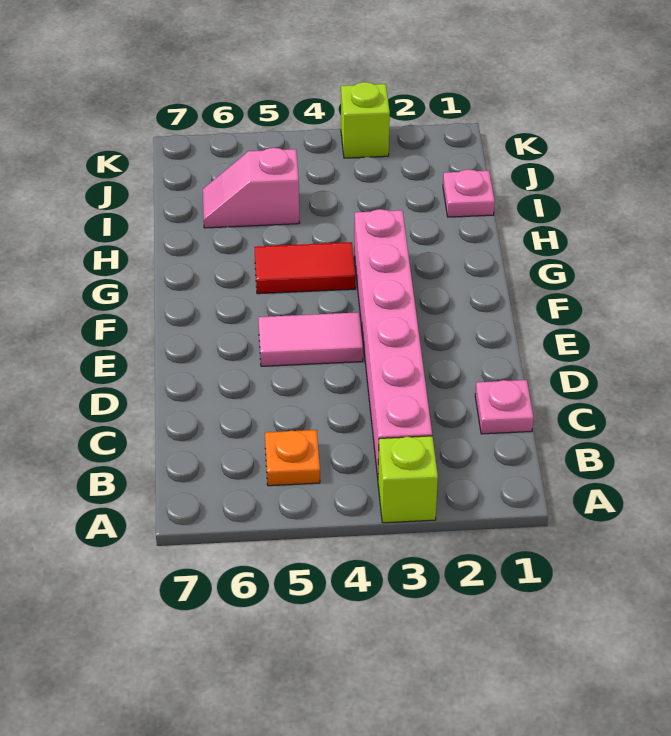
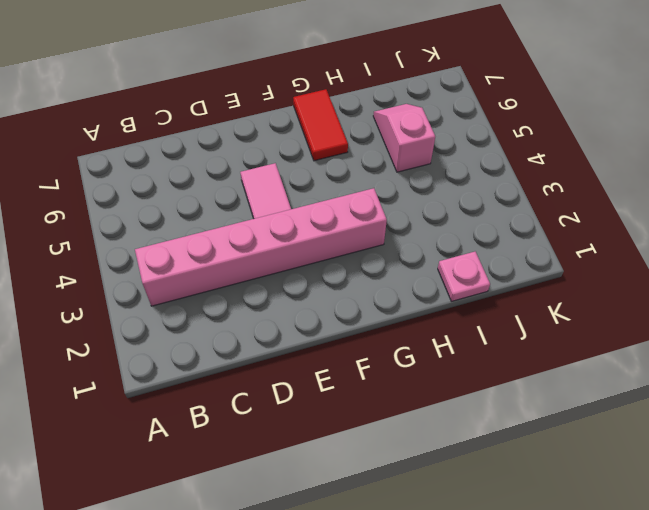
red 1x2 tile [293,89,348,161] -> red 1x2 tile moved to [254,242,355,294]
none -> lime 1x1 brick [378,436,438,523]
none -> orange 1x1 plate [265,430,320,486]

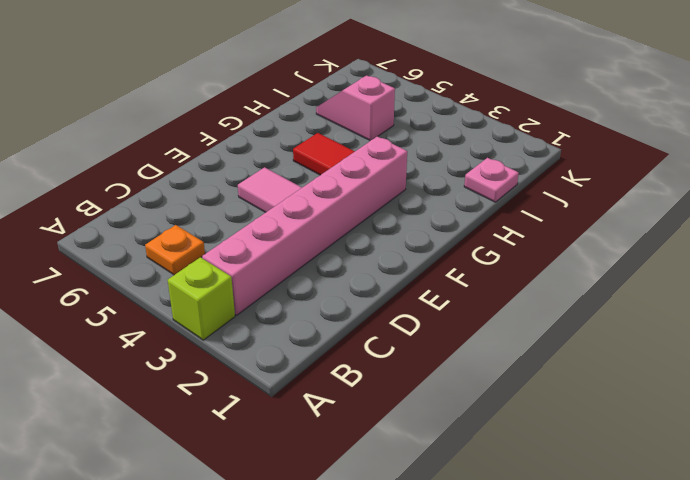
none -> pink 1x1 plate [475,380,534,434]
none -> lime 1x1 brick [341,82,390,158]

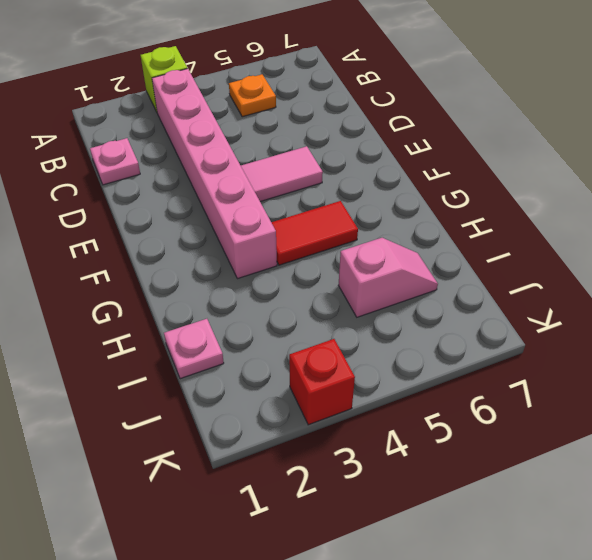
red 1x1 brick [289,339,355,425] -> lime 1x1 brick [341,82,390,158]

